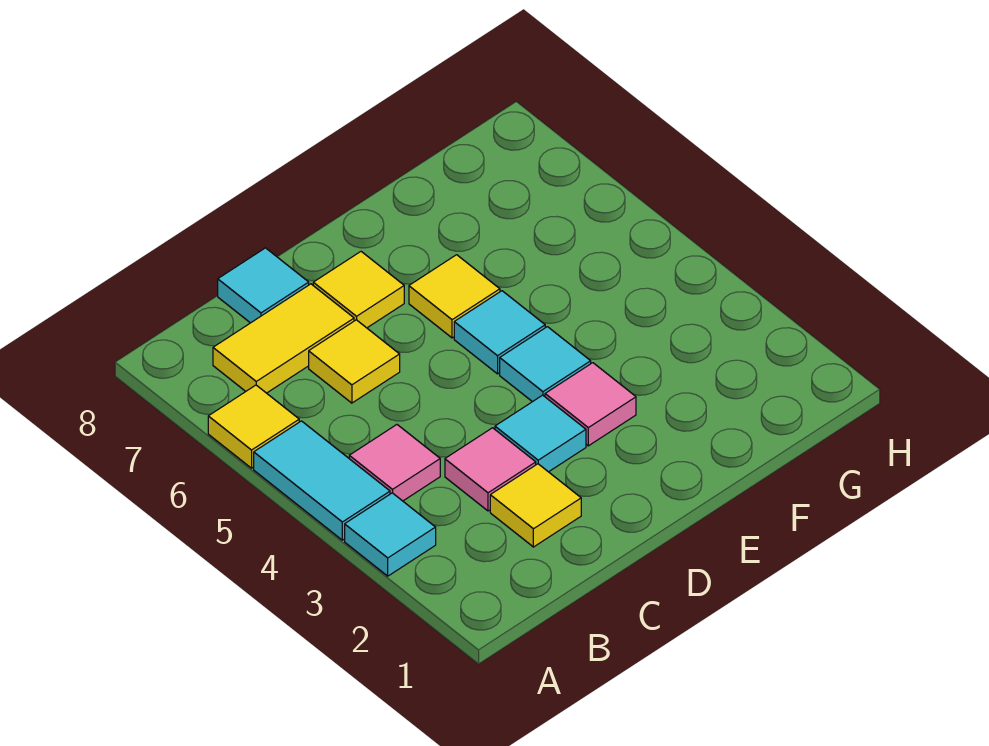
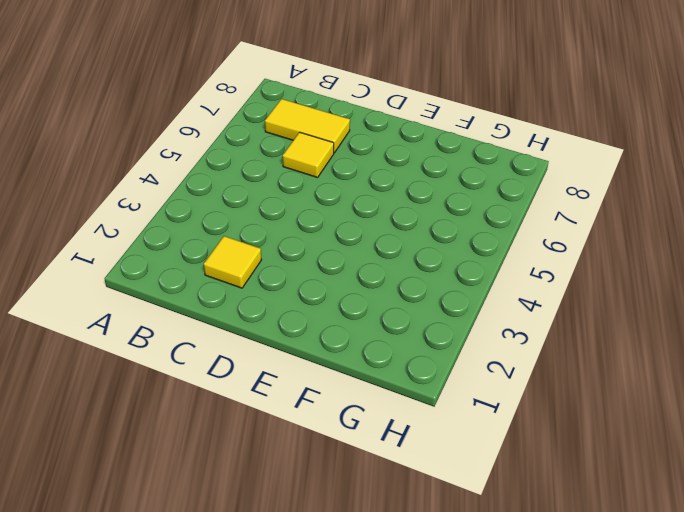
none -> cyan 1x1 tile [345,493,436,576]
none -> cyan 1x2 tile [254,421,390,540]
none -> yellow 1x1 tile [208,385,299,468]

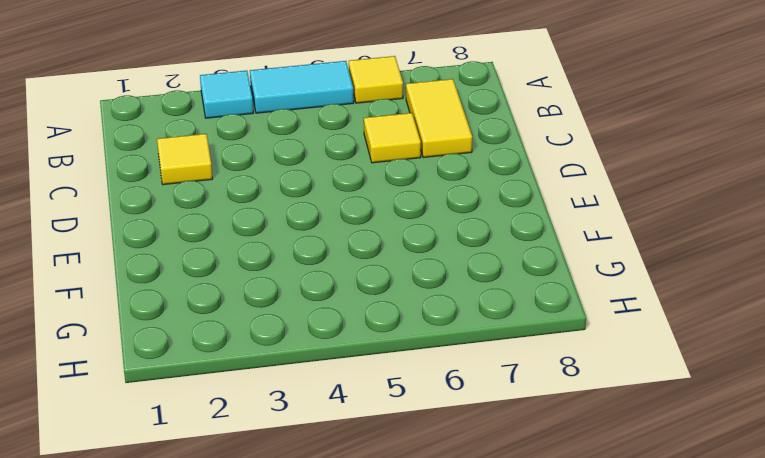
none -> pink 1x1 tile [349,425,440,501]
none -> pink 1x1 tile [445,428,536,511]
none -> cyan 1x1 tile [218,248,309,323]

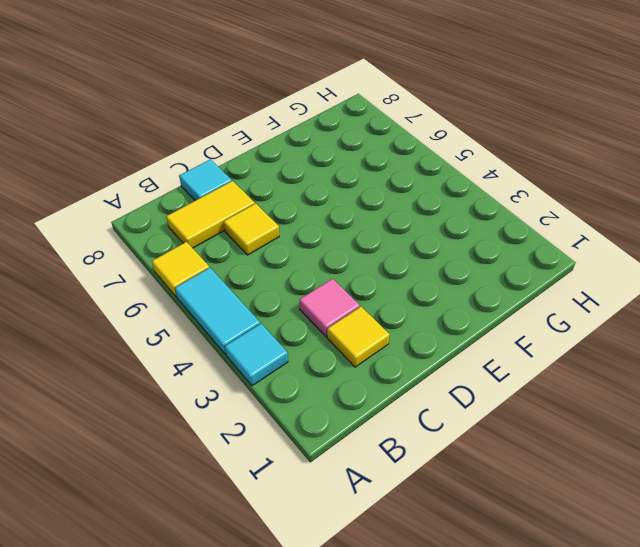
none -> pink 1x1 tile [349,425,440,501]
none -> cyan 1x1 tile [495,395,586,472]
none -> yellow 1x1 tile [313,252,404,328]

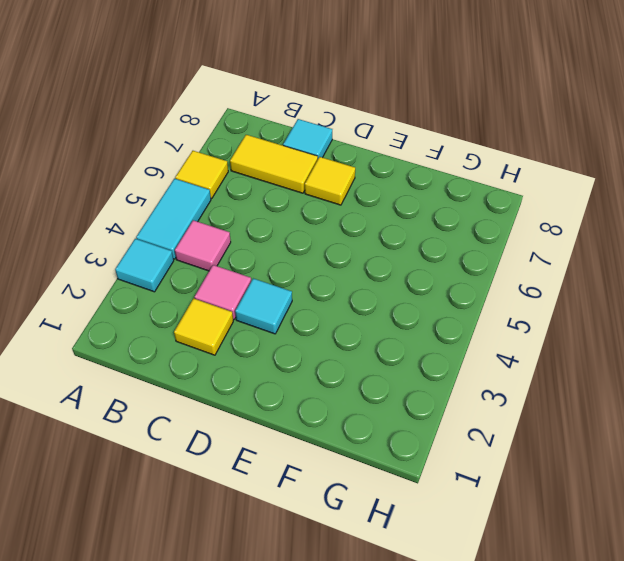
none -> yellow 1x1 tile [309,320,400,403]
none -> pink 1x1 tile [545,363,636,446]
none -> cyan 1x1 tile [500,327,591,402]

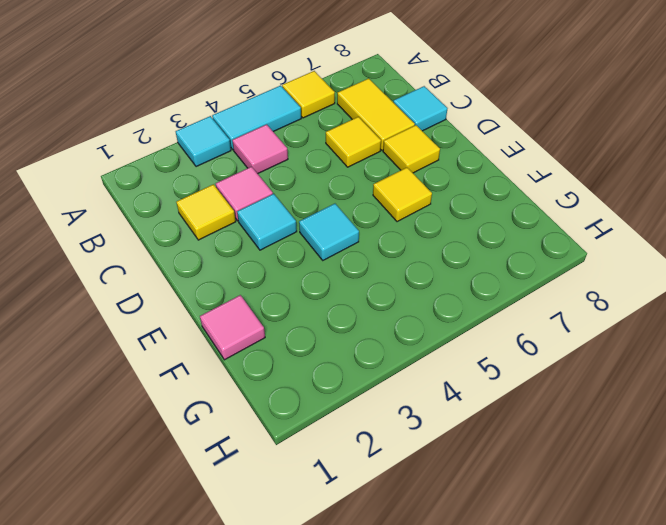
pink 1x1 tile [200,295,265,360] -> pink 1x1 tile moved to [545,363,636,446]
none -> cyan 1x1 tile [454,291,545,374]

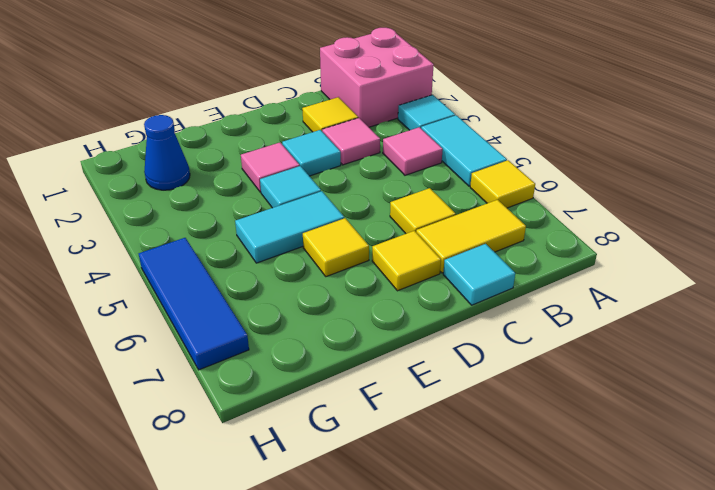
pink 2x2 brick [320,28,434,127] -> none
cyan 1x2 tile [235,191,344,263] -> cyan 1x1 tile [454,291,545,374]
blue 1x1 cone [144,115,190,190] -> none
blue 1x3 tile [139,238,249,370] -> none

